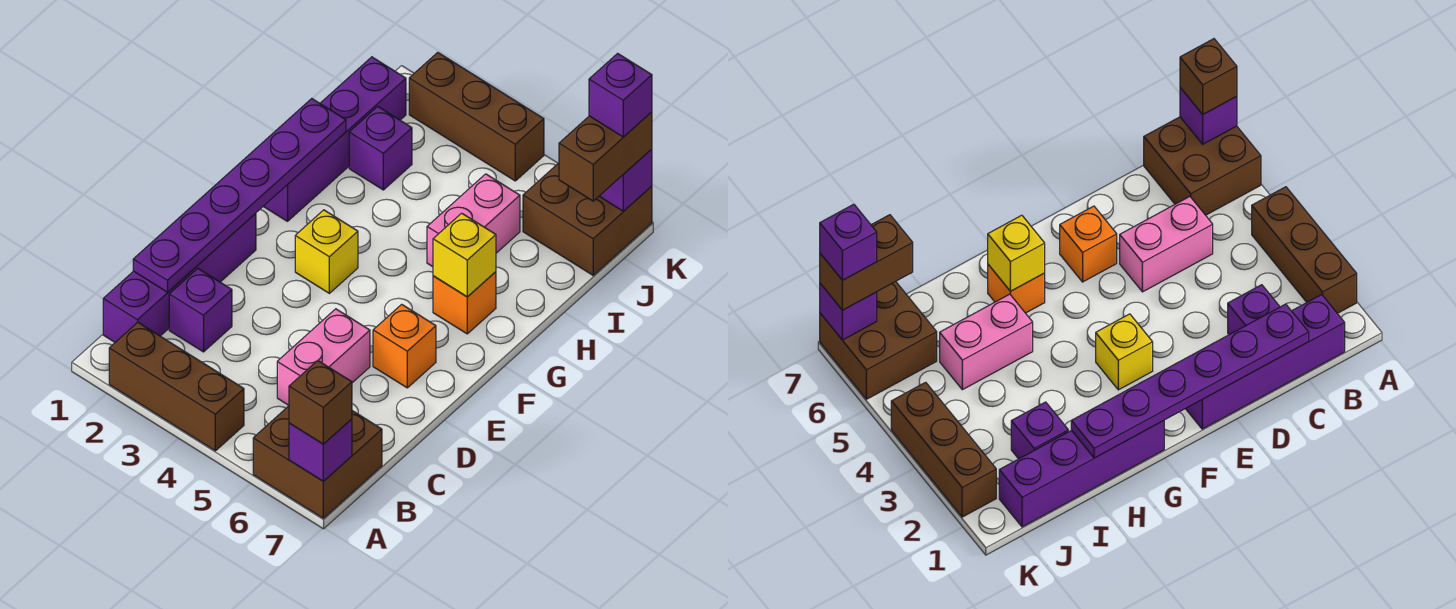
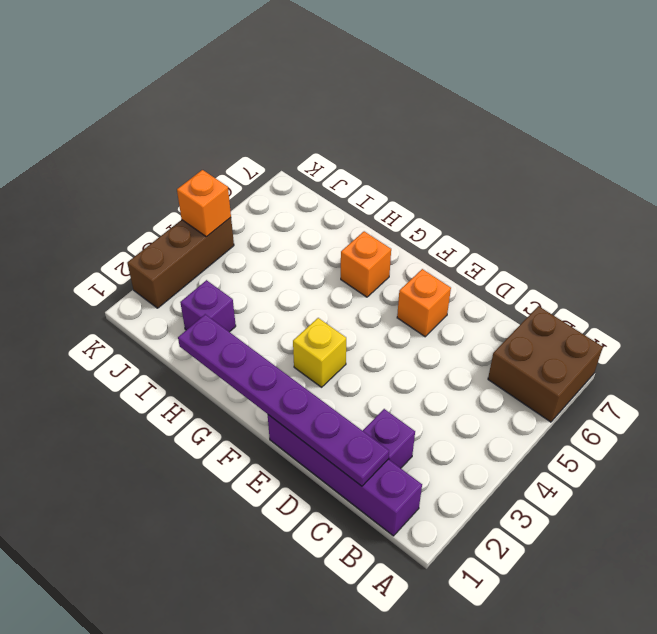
orange 1x1 brick [177,170,231,237] -> none
none -> brown 1x3 brick [109,322,244,451]
none -> pink 1x2 brick [277,309,370,405]
none -> purple 1x4 brick [263,57,406,221]

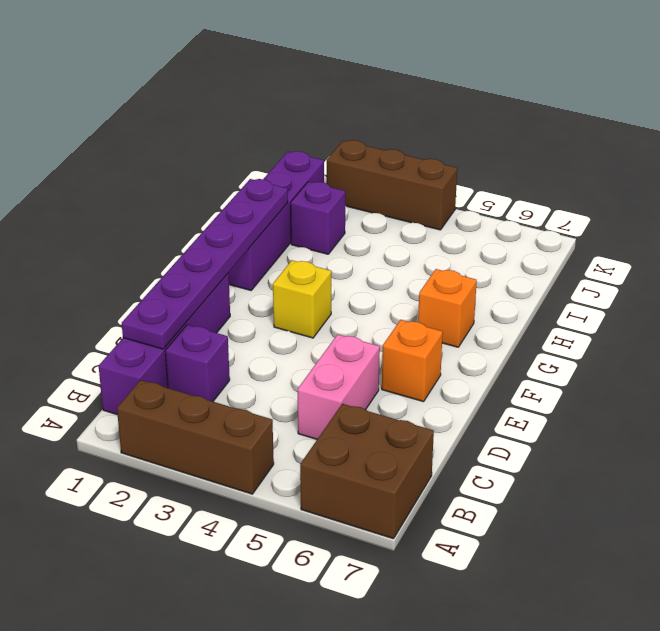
none -> pink 1x2 brick [427,174,520,267]
none -> brown 2x2 brick [523,163,652,275]
none -> purple 1x1 brick [289,419,352,481]

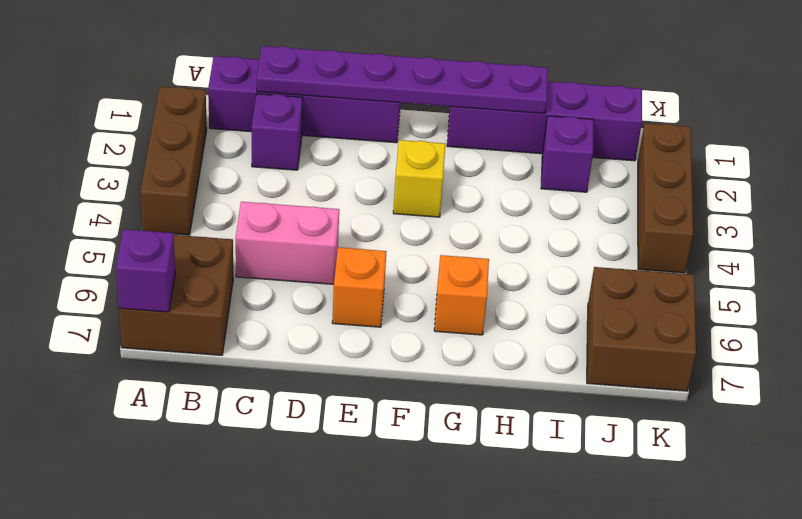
none -> pink 1x2 brick [427,174,520,267]
none -> yellow 1x1 brick [433,213,496,297]
none -> purple 1x1 brick [599,149,652,211]

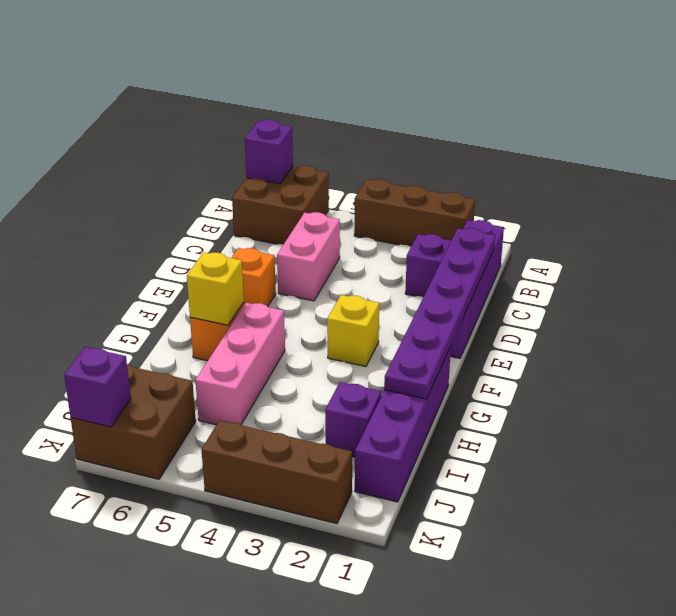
pink 1x3 brick [195,303,285,425] -> pink 1x2 brick [427,174,520,267]
none -> brown 1x1 brick [289,361,352,444]
none -> brown 1x2 brick [559,112,652,201]
none -> purple 1x1 brick [589,53,652,137]

